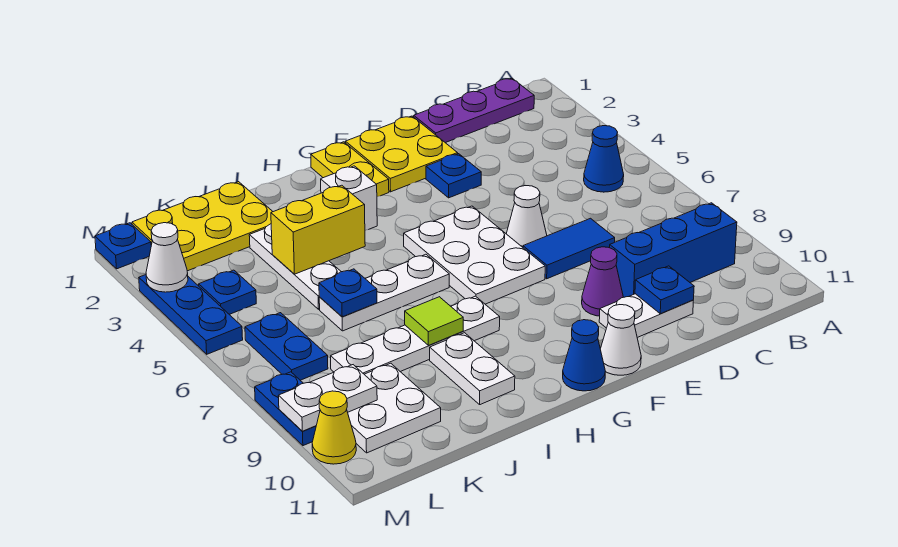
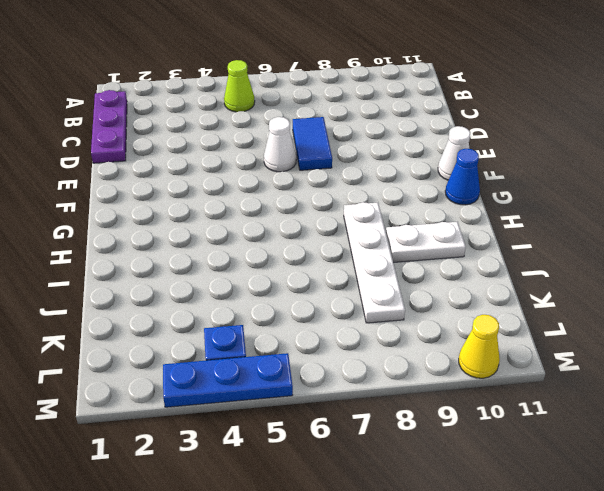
lime 1x1 cone [224,60,255,112] -> blue 1x1 cone [584,126,624,192]
none -> blue 1x3 brick [610,203,737,297]
none -> white 1x2 plate [599,294,693,338]
none -> yellow 2x2 plate [345,116,458,192]
none -> blue 1x1 plate [426,154,481,198]

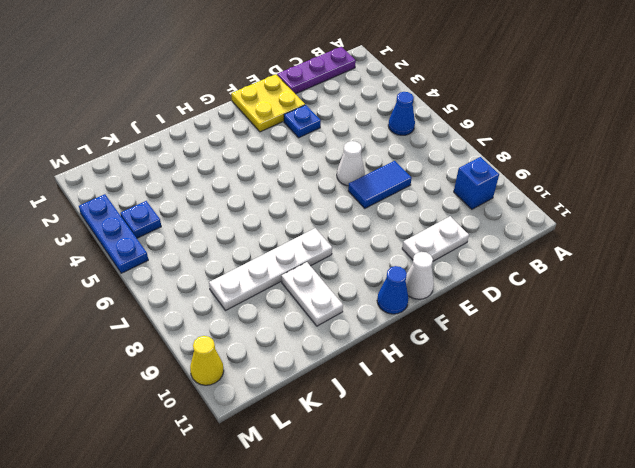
blue 1x1 brick [454,157,499,209] -> blue 1x3 brick [610,203,737,297]
none -> purple 1x1 cone [582,247,623,316]
none -> white 2x3 plate [404,206,545,304]
none -> yellow 1x2 plate [311,142,389,197]
none -> white 1x1 brick [321,166,377,230]

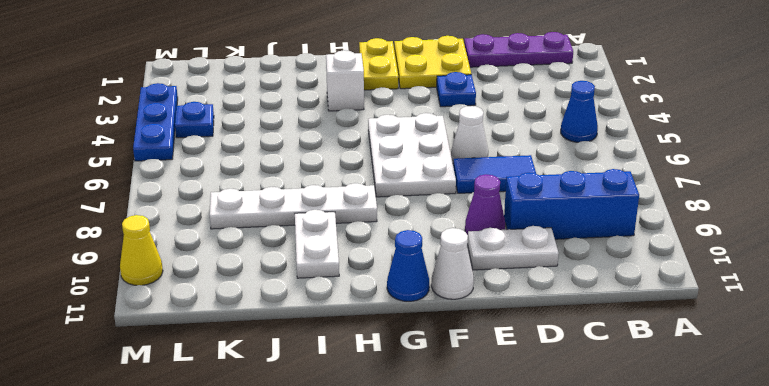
none -> white 1x3 plate [319,254,449,331]
none -> yellow 2x3 plate [132,182,273,271]
none -> white 1x3 plate [249,224,341,309]
none -> white 2x2 plate [348,363,441,453]

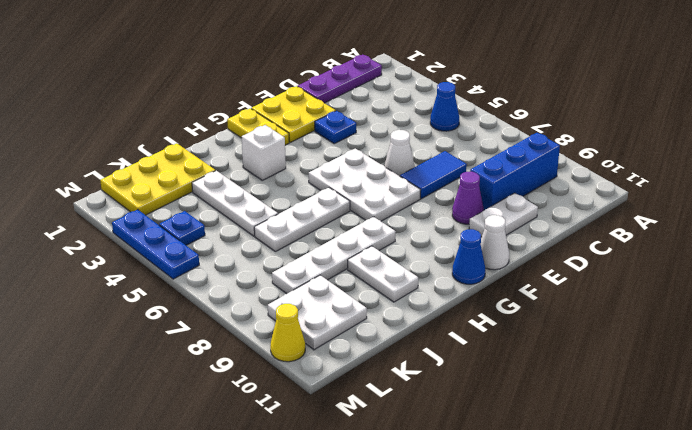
none -> blue 1x2 plate [245,313,328,380]
none -> blue 1x1 plate [95,223,151,269]
none -> blue 1x2 plate [255,372,316,446]
none -> blue 1x1 plate [635,266,694,314]

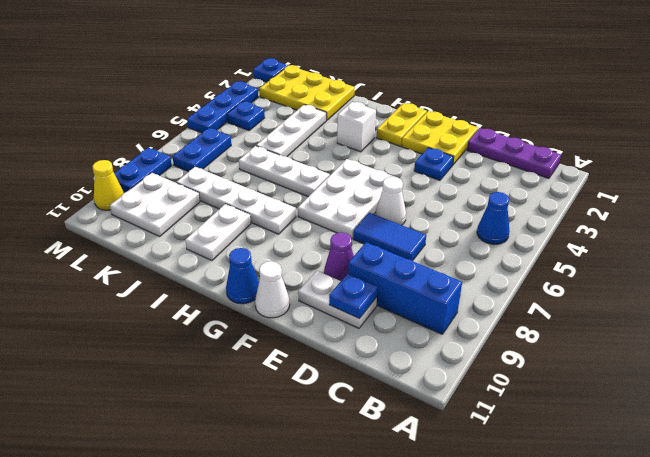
none -> yellow 1x2 brick [271,185,365,274]
none -> lime 1x1 tile [405,297,463,345]
none -> blue 1x1 plate [319,269,377,317]
none -> white 1x2 plate [279,365,377,431]

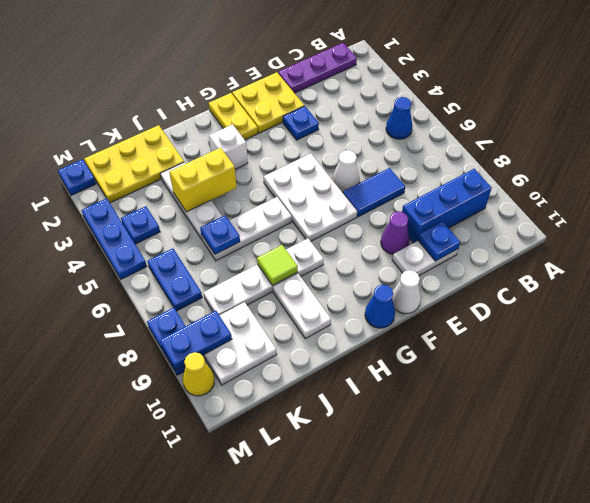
blue 1x2 plate [160,311,232,370] -> white 1x2 plate [279,365,377,431]
none -> white 1x1 cone [146,223,188,292]

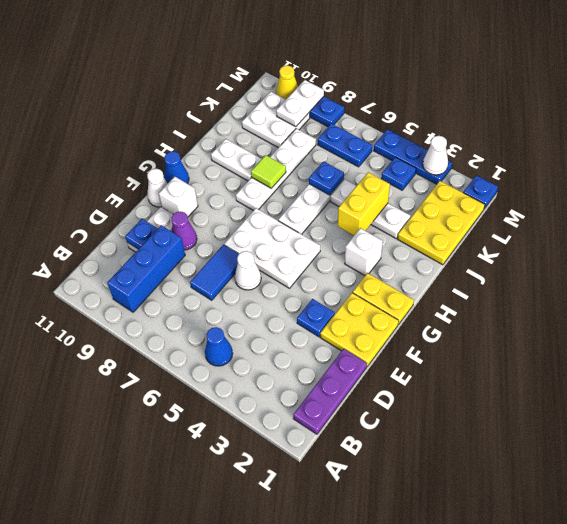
white 1x1 brick [159,177,198,217] -> none

